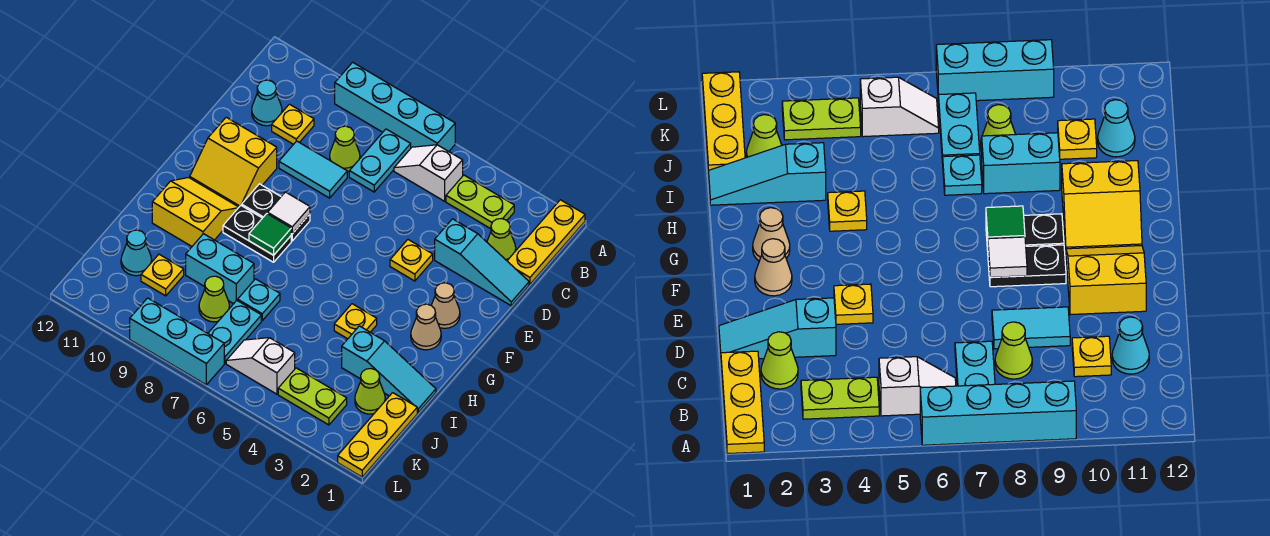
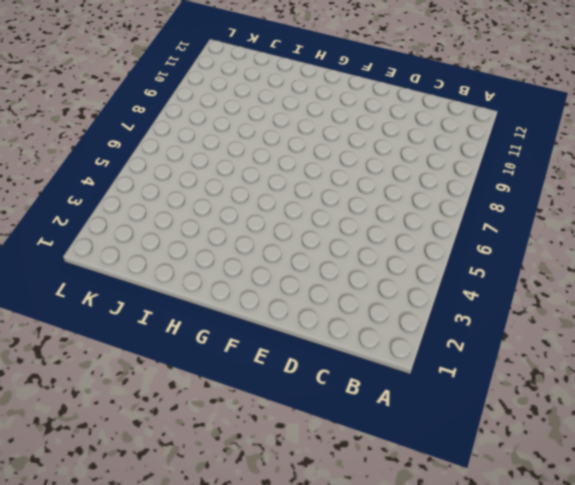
none -> yellow 1x3 plate [507,200,585,284]
none -> cyan 1x4 brick [335,62,455,151]
none -> lime 1x2 plate [446,175,514,229]
none -> white 1x2 slope [394,145,463,201]

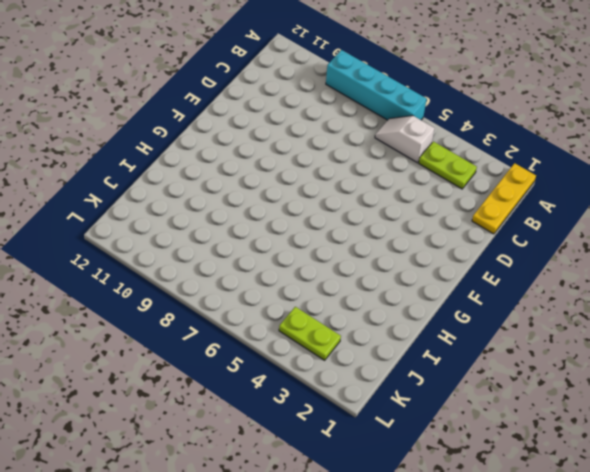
none -> cyan 1x2 plate [349,129,411,192]
none -> lime 1x1 cone [487,219,516,260]
none -> lime 1x1 cone [330,126,360,172]
none -> yellow 1x1 plate [272,104,314,144]

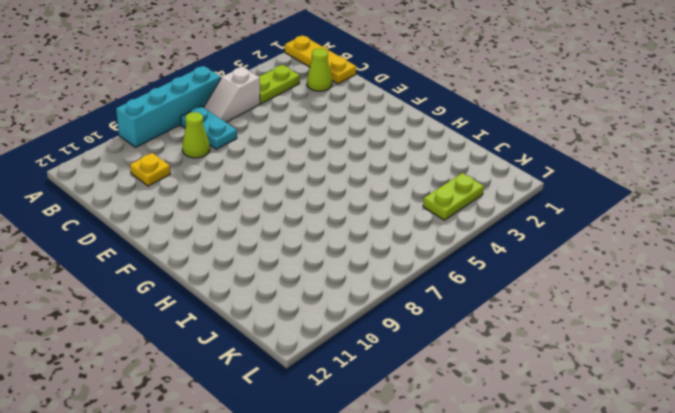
none -> cyan 1x1 cone [252,80,282,126]
none -> cyan 1x3 slope [435,219,529,306]
none -> cyan 1x2 tile [279,141,347,198]
none -> yellow 1x1 plate [390,240,433,281]

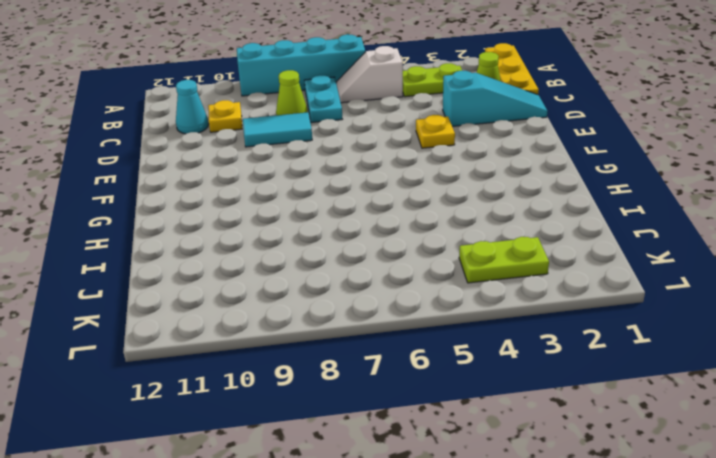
none -> yellow 2x2 slope [190,117,277,207]
none -> tan 1x1 cone [431,283,460,328]
none -> black 1x2 plate [242,184,310,241]
none -> tan 1x1 cone [411,304,441,350]

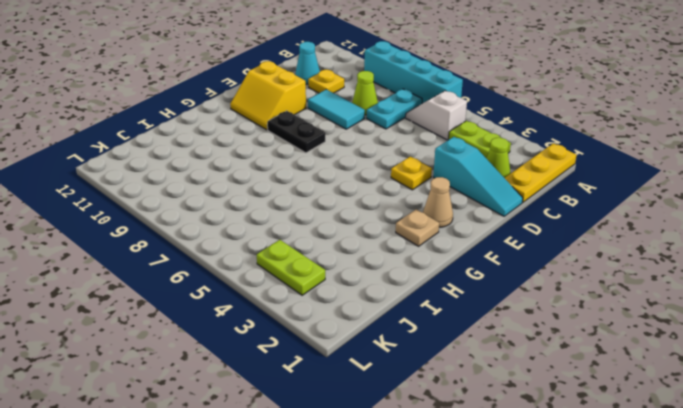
tan 1x1 plate [396,209,439,246] -> tan 1x1 cone [411,304,441,350]
none -> black 1x2 plate [223,205,291,262]
none -> yellow 2x2 slope [152,178,239,246]
none -> yellow 1x1 plate [334,304,377,339]
none -> cyan 1x3 slope [342,326,436,413]

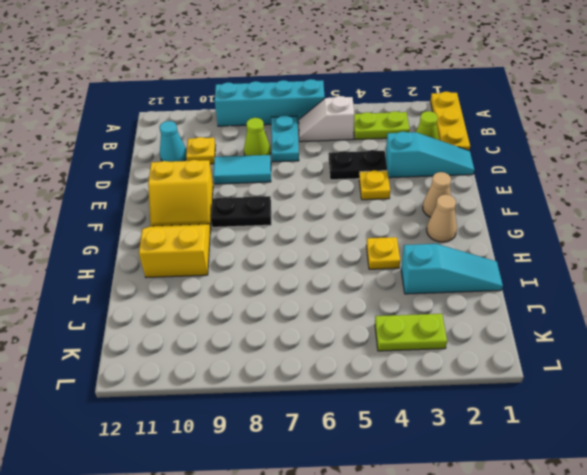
black 1x2 plate [329,150,387,180] -> black 1x2 plate moved to [223,205,291,262]
none -> cyan 1x1 plate [238,279,280,320]
none -> cyan 1x2 brick [186,234,254,304]
none -> yellow 1x3 plate [338,393,417,477]
none -> lime 1x1 cone [355,369,385,414]

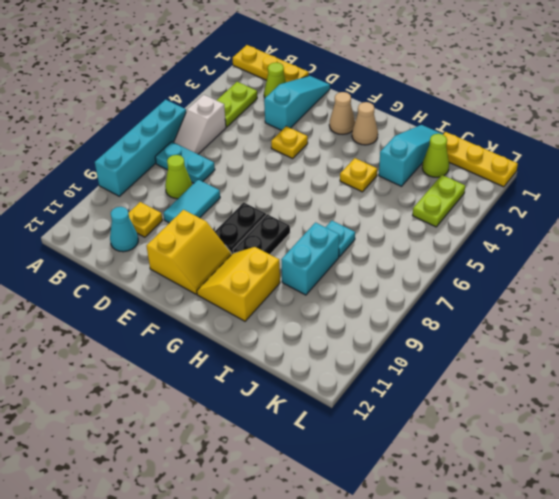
none -> cyan 1x2 plate [208,301,261,363]
none -> lime 1x1 cone [199,276,229,322]
none -> yellow 1x1 plate [141,254,184,296]
none -> cyan 1x1 cone [121,230,152,276]

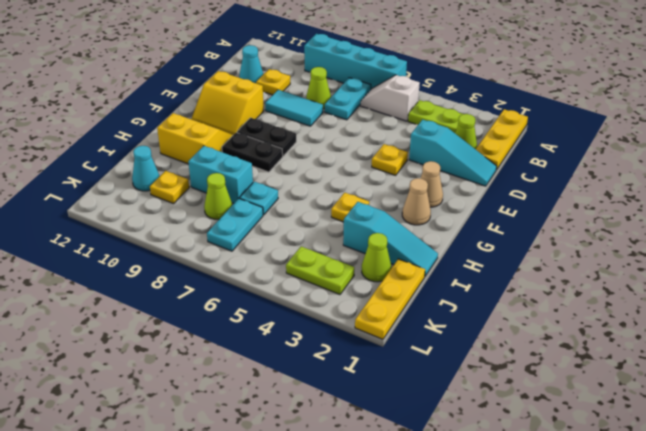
none -> white 1x2 slope [226,338,295,394]
none -> cyan 1x3 brick [130,298,224,385]
none -> white 1x1 tile [268,192,310,234]
none -> green 1x1 tile [249,214,291,255]

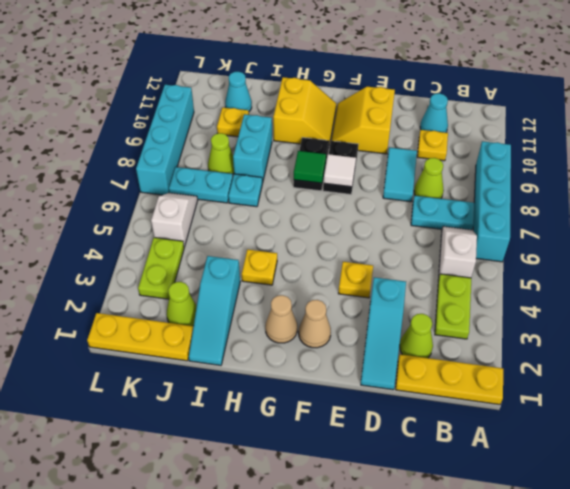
cyan 1x4 brick [136,85,194,195] -> cyan 1x3 brick [130,298,224,385]

